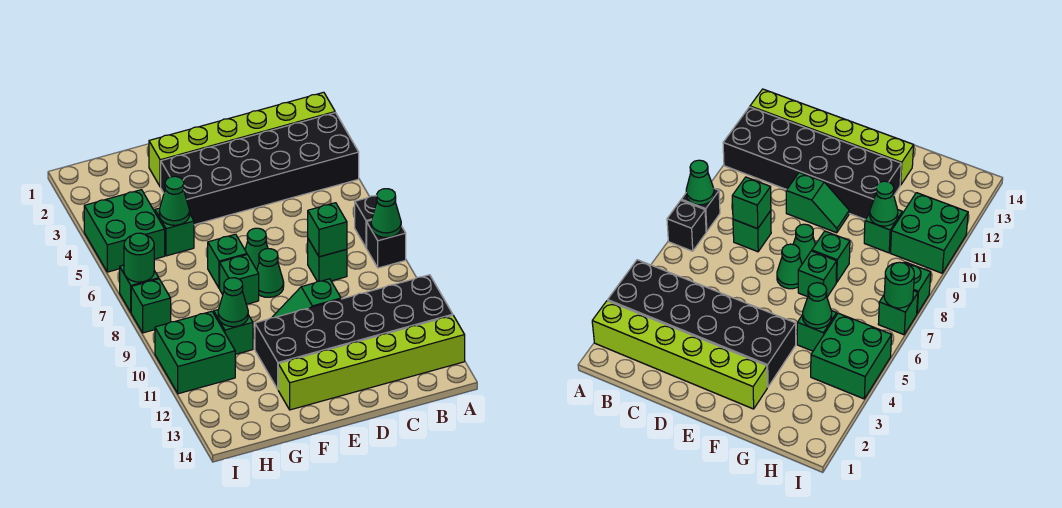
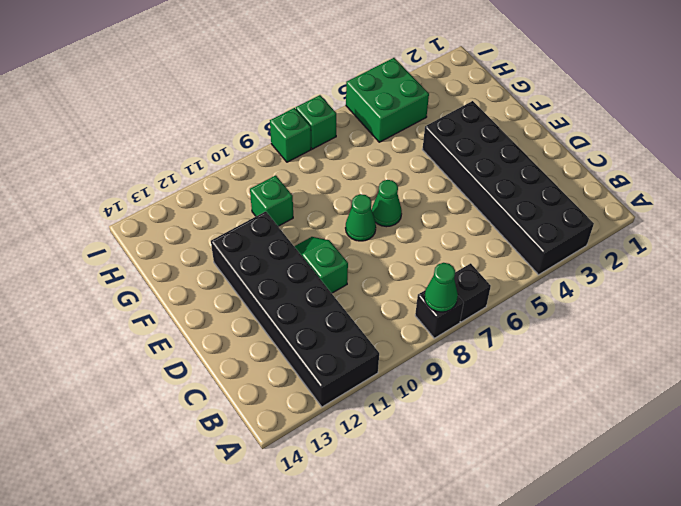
none -> lime 1x6 brick [149,92,335,187]
none -> lime 1x6 brick [278,315,465,410]
none -> green 1x1 brick [308,239,347,282]

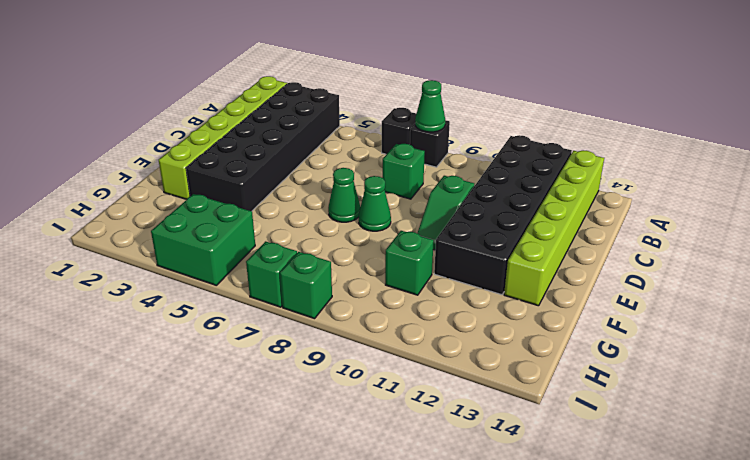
none -> green 1x1 brick [208,234,247,288]
none -> green 1x1 brick [220,255,259,304]
none -> green 1x1 brick [155,208,194,256]

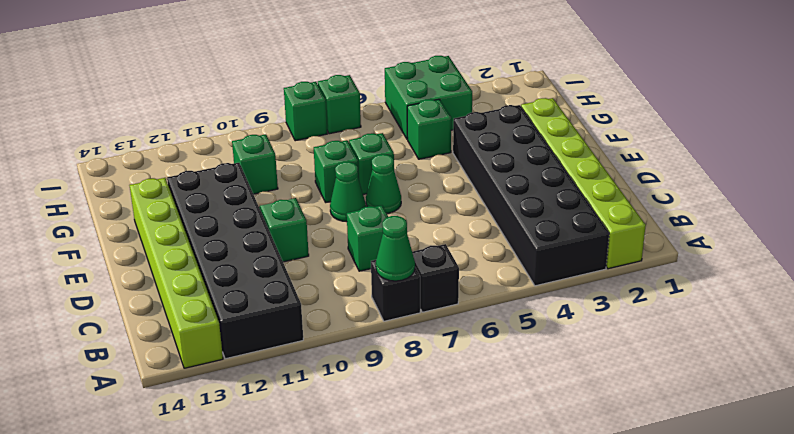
none -> green 2x2 brick [155,311,235,394]
none -> green 1x1 brick [308,203,347,257]
none -> green 1x1 cone [159,176,189,225]

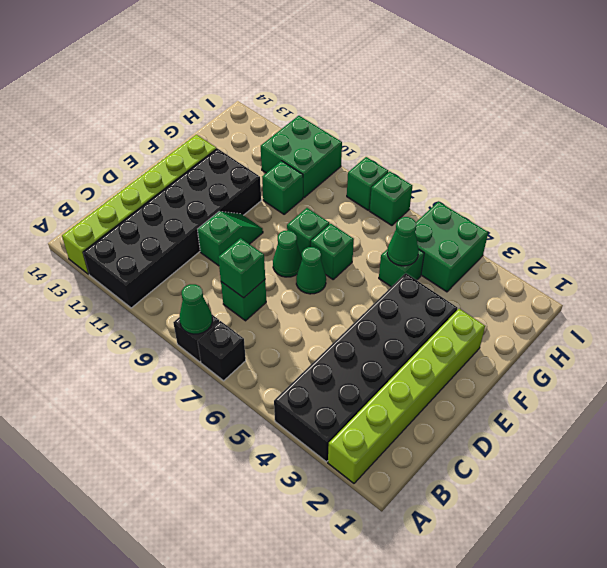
none -> green 1x1 cone [218,278,248,327]
none -> green 1x1 round brick [124,233,154,282]

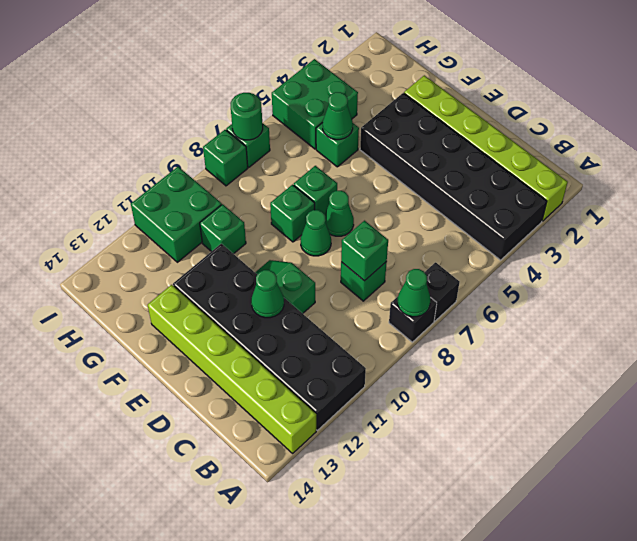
green 1x1 cone [251,270,284,318] -> green 1x1 cone moved to [218,278,248,327]

